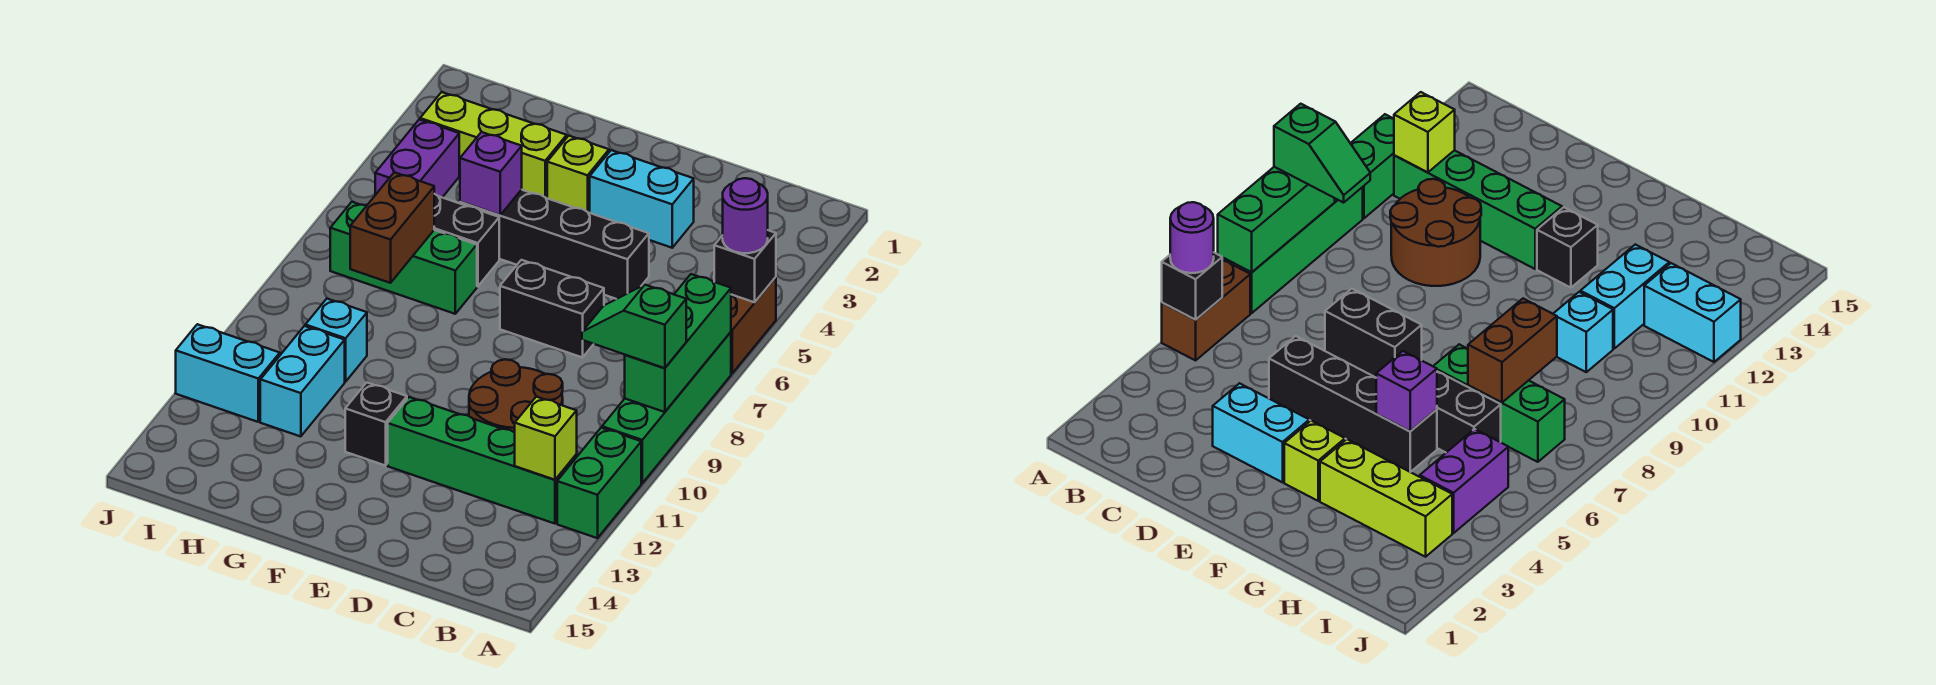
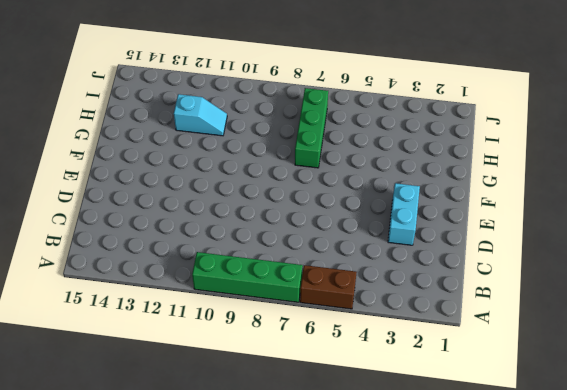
cyan 1x2 slope [174,94,227,136] -> cyan 1x2 brick [260,326,345,437]
none -> green 1x2 brick [557,428,641,538]
none -> green 1x4 brick [388,397,577,524]
none -> brown 2x2 round brick [469,359,563,433]

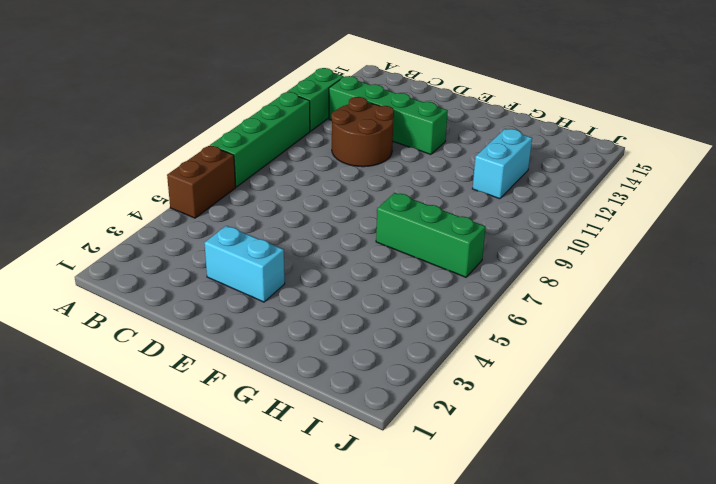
none -> black 1x4 brick [460,190,649,299]
none -> black 1x2 brick [500,260,604,357]
none -> lime 1x1 brick [547,136,609,213]

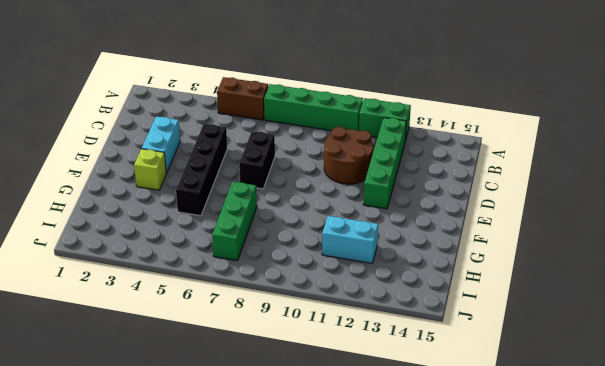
none -> black 1x1 brick [345,383,407,466]
none -> lime 1x3 brick [420,92,567,198]
none -> black 1x2 brick [434,194,499,287]

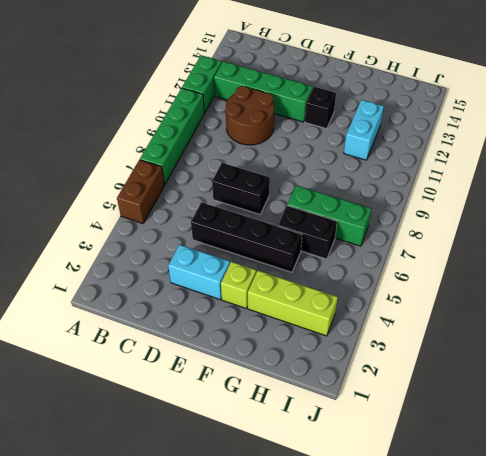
none -> cyan 1x1 brick [305,299,367,382]
none -> purple 1x2 brick [375,120,459,197]
none -> cyan 1x2 brick [176,324,280,422]

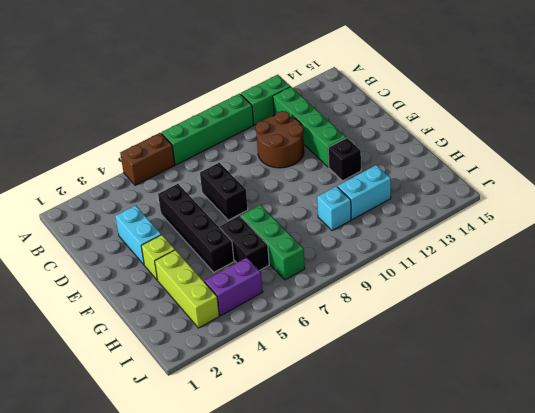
none -> cyan 1x2 brick [176,324,280,422]
none -> black 1x1 brick [714,230,776,302]
none -> green 1x3 brick [625,274,731,412]

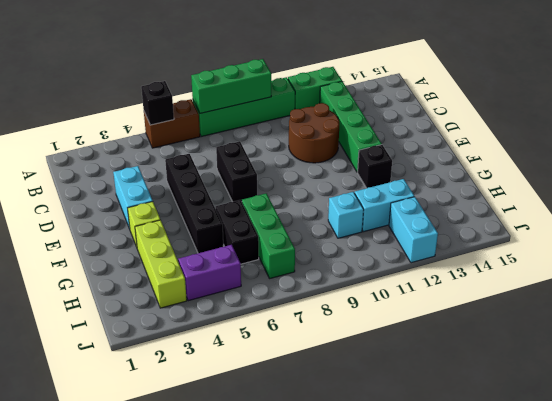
none -> lime 1x1 brick [515,397,577,480]
none -> purple 1x1 brick [460,132,522,215]
none -> brown 1x2 brick [350,172,434,283]

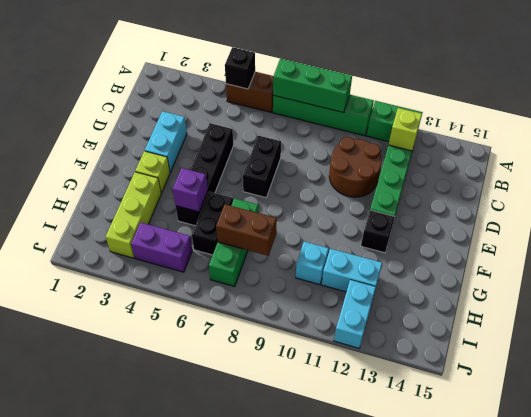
none -> purple 1x1 round brick [723,178,768,253]
none -> green 1x2 slope [582,285,686,368]

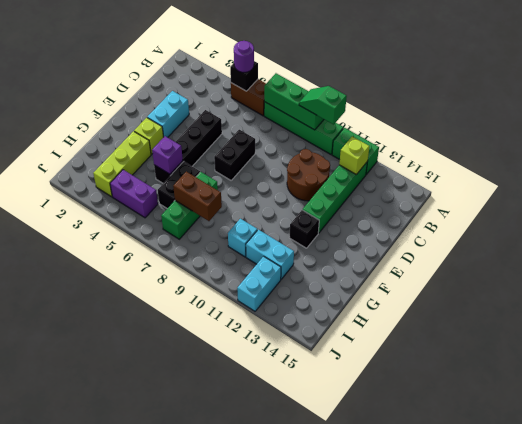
green 1x2 slope [299,86,347,124] -> green 1x2 slope turned to [582,285,686,368]

